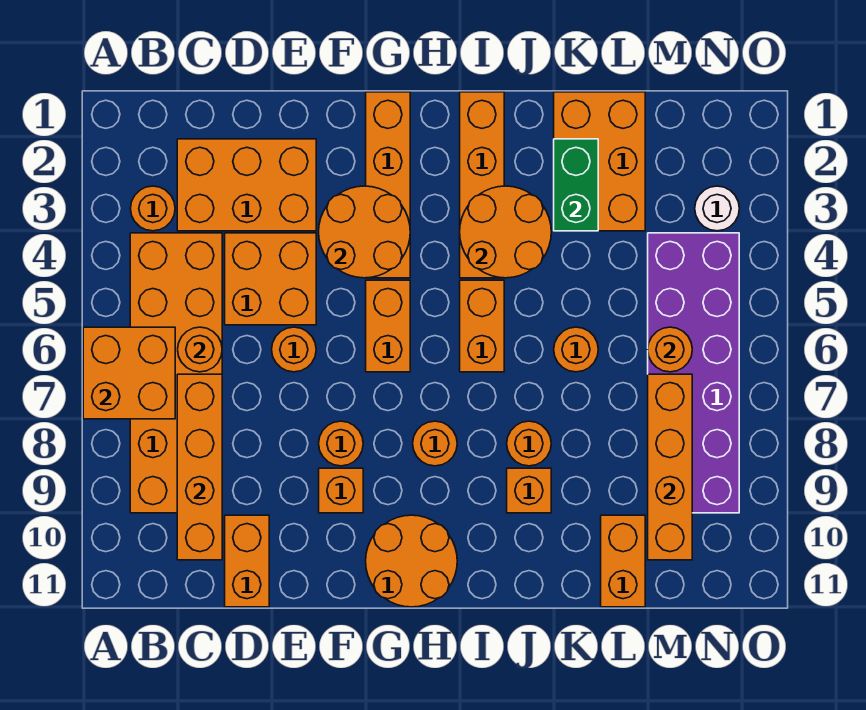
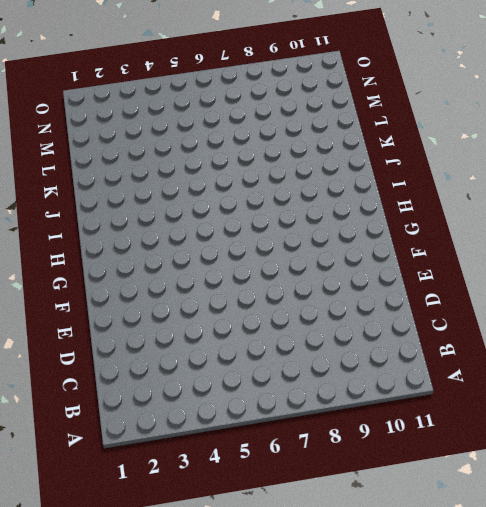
none -> orange 1x1 round brick [131,186,175,231]
none -> orange 2x6 brick [130,233,222,513]
none -> orange 2x3 brick [177,139,316,231]

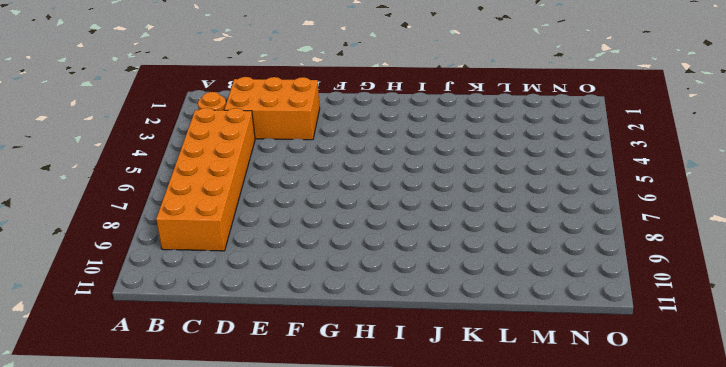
none -> orange 2x2 brick [225,233,316,325]
none -> orange 1x2 brick [225,515,269,607]
none -> orange 1x1 round brick [272,327,316,372]

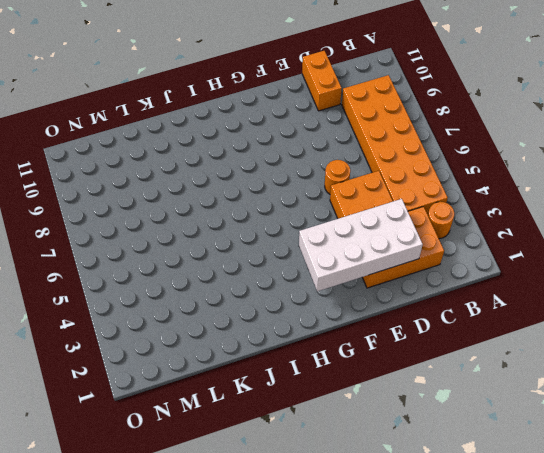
white 2x4 brick [299,199,423,291] -> orange 2x2 round brick [319,186,410,278]
none -> orange 1x1 round brick [319,421,363,466]
none -> orange 1x1 brick [319,468,363,513]
none -> orange 1x4 brick [366,92,410,278]

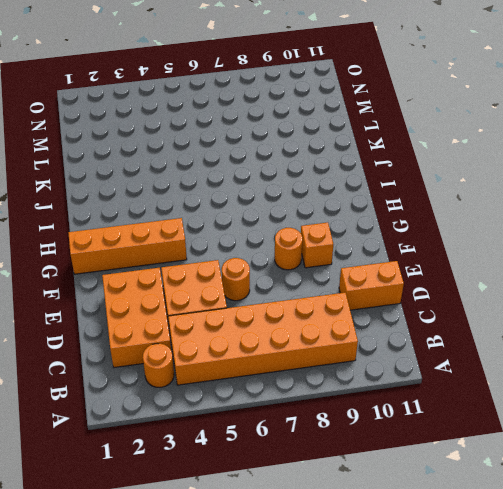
none -> orange 1x2 brick [366,280,410,372]
none -> orange 2x2 round brick [366,515,457,607]
none -> orange 1x1 round brick [413,421,457,466]

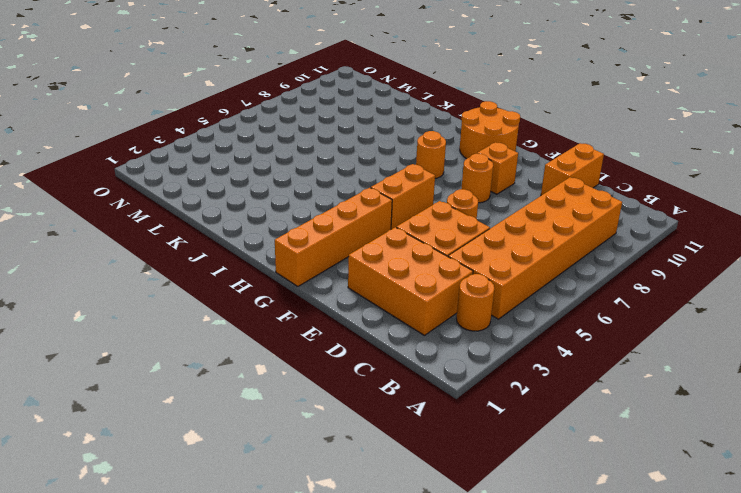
none -> orange 1x4 brick [460,92,504,278]
none -> orange 1x2 brick [460,280,504,372]
none -> orange 1x1 round brick [507,421,551,466]

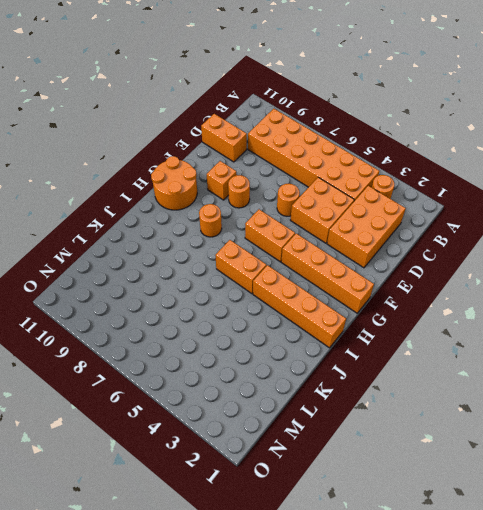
none -> orange 1x1 round brick [507,421,551,466]
none -> orange 1x1 brick [507,468,551,513]
none -> orange 2x3 brick [554,92,645,231]

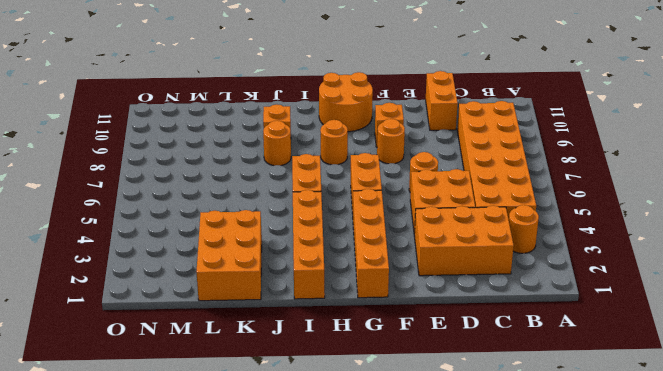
none -> orange 1x1 round brick [554,327,598,372]
none -> orange 1x2 brick [601,515,645,607]
none -> purple 2x6 brick [648,233,739,513]

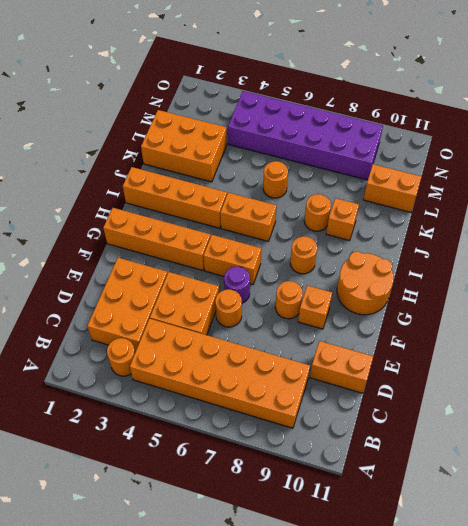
purple 1x1 round brick [224,267,250,303] -> none
none -> white 1x1 round brick [695,186,739,231]
none -> orange 2x2 brick [83,327,175,419]
none -> orange 1x1 round brick [178,327,222,372]

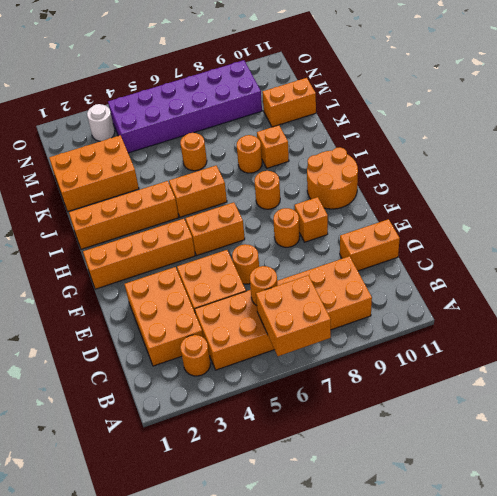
none -> orange 1x4 brick [177,374,222,560]
none -> orange 2x2 round brick [319,186,410,278]
none -> orange 2x2 round brick [460,186,551,278]

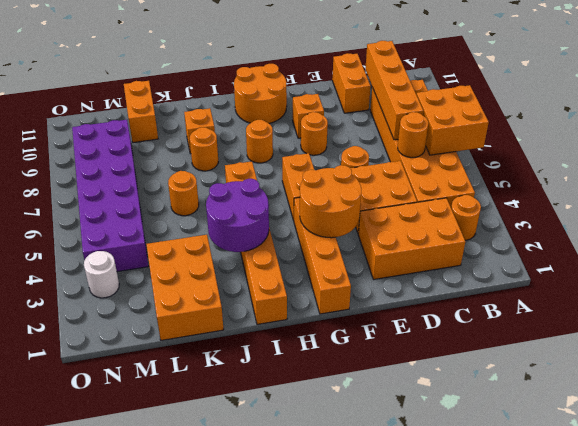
purple 2x2 round brick [206,179,269,252] -> orange 2x2 round brick [460,186,551,278]
none -> green 1x2 brick [554,139,598,231]
none -> orange 1x1 round brick [648,327,692,372]
none -> orange 1x4 brick [648,374,692,560]

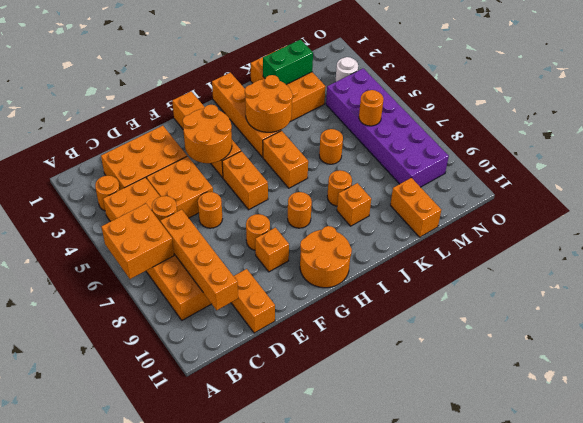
green 1x2 brick [263,40,313,84] -> green 1x2 brick turned to [554,139,598,231]
none -> orange 1x4 brick [648,374,692,560]

